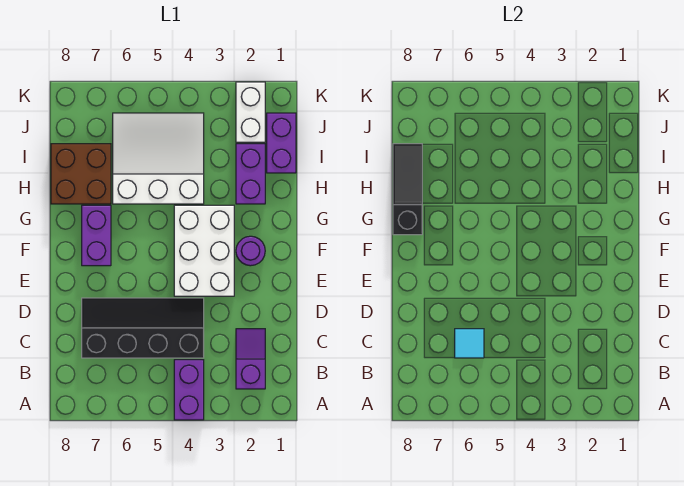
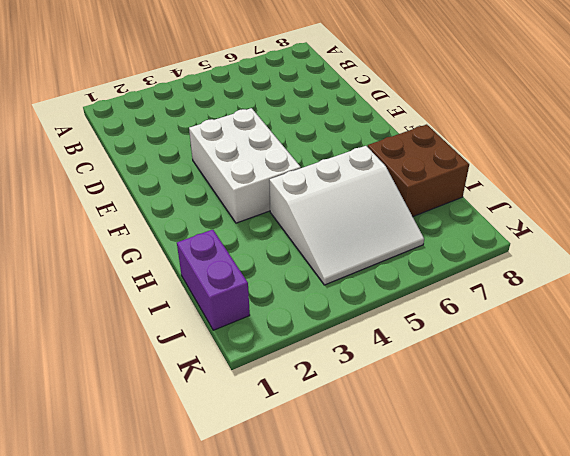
none -> purple 1x2 brick [174,360,204,420]
none -> purple 1x2 slope [236,329,265,389]
none -> black 2x4 slope [82,298,204,358]

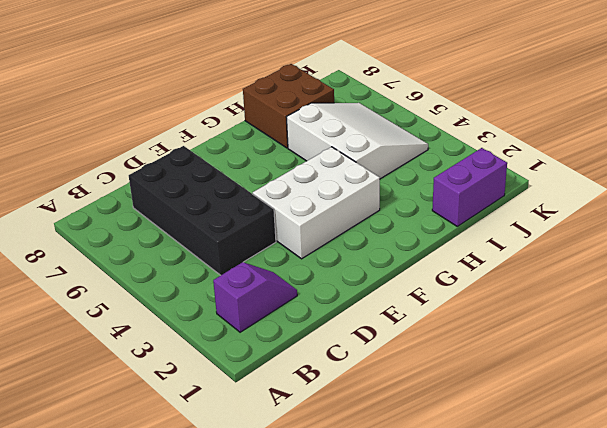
black 2x4 brick [129,146,276,275] -> black 2x4 slope [82,298,204,358]
none -> purple 1x2 brick [174,360,204,420]
none -> purple 1x1 round brick [236,236,265,266]
none -> purple 1x2 brick [82,205,111,266]

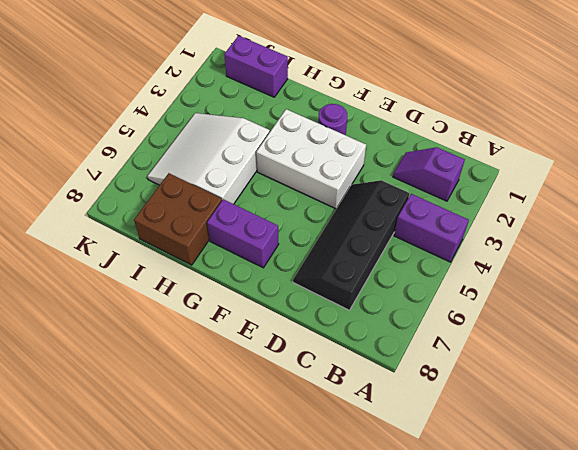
none -> purple 1x2 brick [236,144,265,204]
none -> white 1x2 brick [236,82,265,142]
none -> cyan 1x1 tile [455,329,484,358]

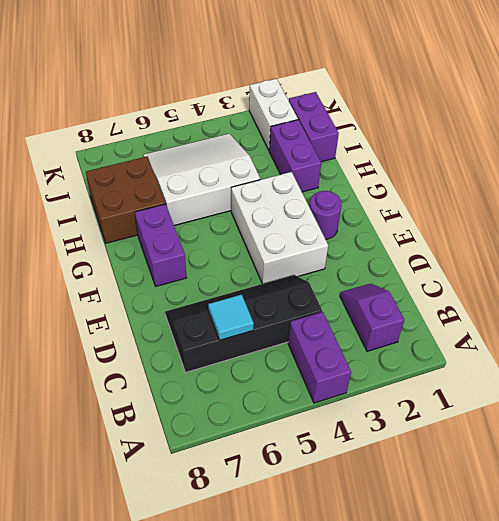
none -> black 1x3 slope [393,144,422,235]

